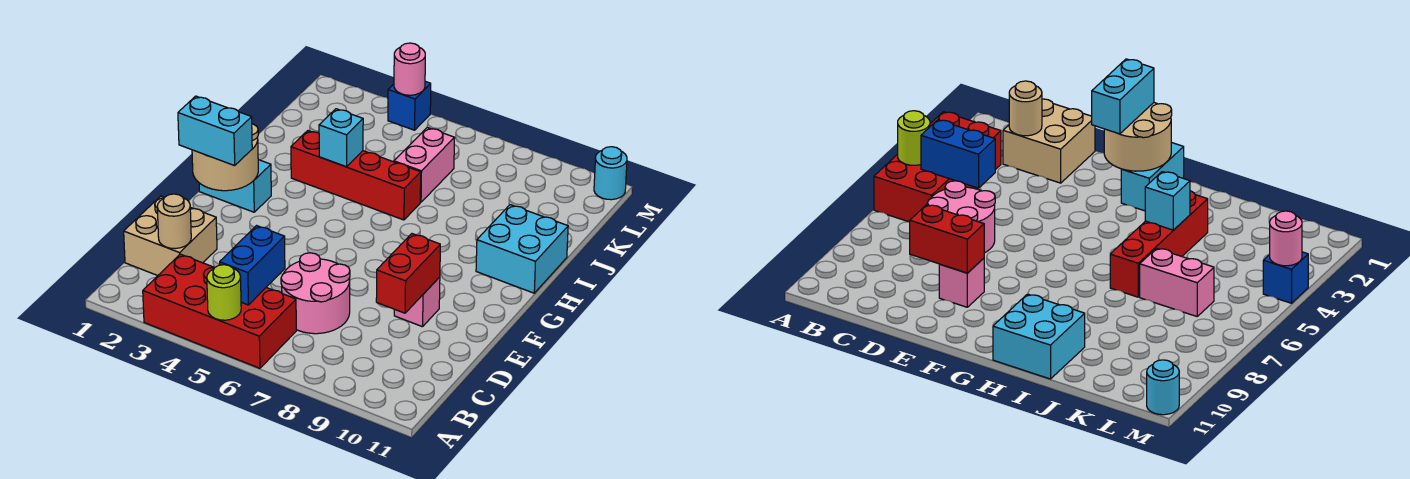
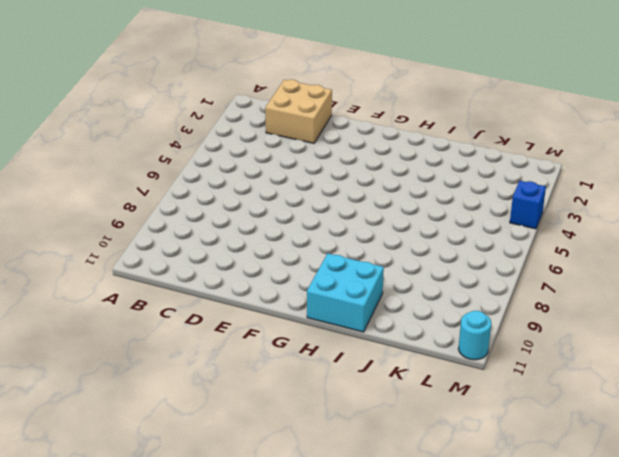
none -> red 2x4 brick [143,254,296,368]
none -> pink 2x2 round brick [281,253,350,334]
none -> pink 1x1 brick [394,277,440,327]

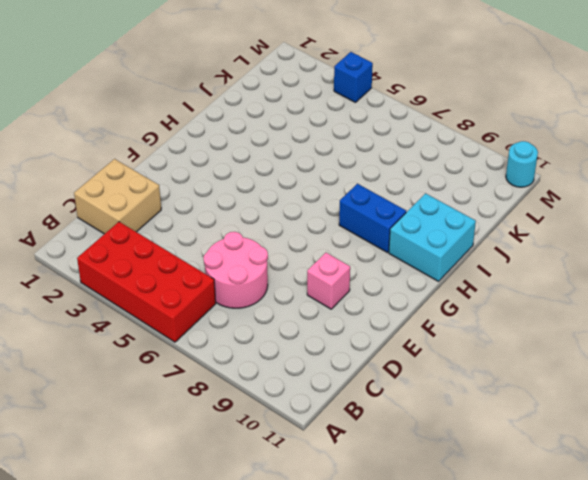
blue 1x2 brick [339,184,406,253] -> blue 1x2 brick turned to [220,226,285,305]
none -> cyan 1x2 brick [199,160,271,212]
none -> red 1x4 brick [291,131,421,220]
none -> pink 1x2 brick [394,128,455,202]

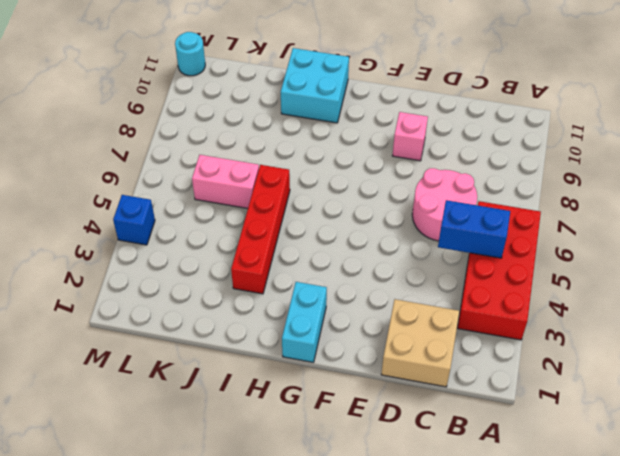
none -> lime 1x1 round brick [207,265,241,320]
none -> tan 1x1 round brick [157,194,191,249]
none -> red 1x2 brick [376,234,440,313]

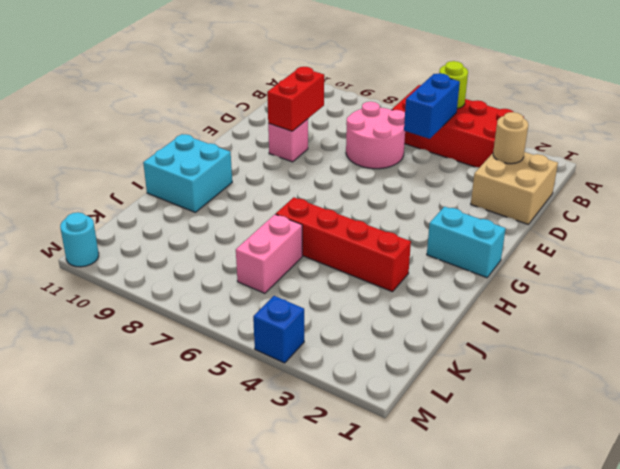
none -> tan 2x2 round brick [192,124,258,191]
none -> cyan 1x1 brick [319,109,363,167]
none -> pink 1x1 round brick [394,43,425,95]

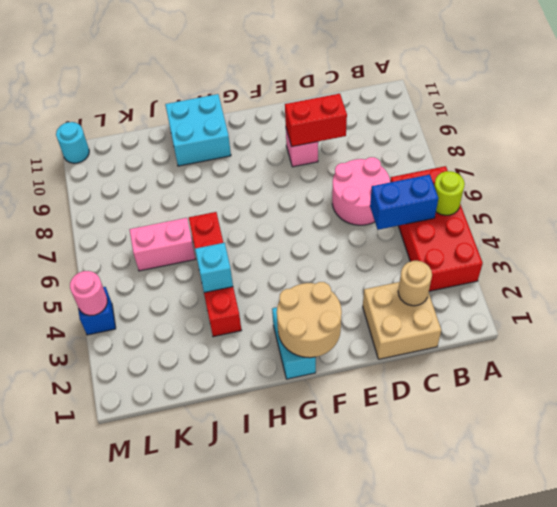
none -> cyan 1x2 brick [178,96,252,166]

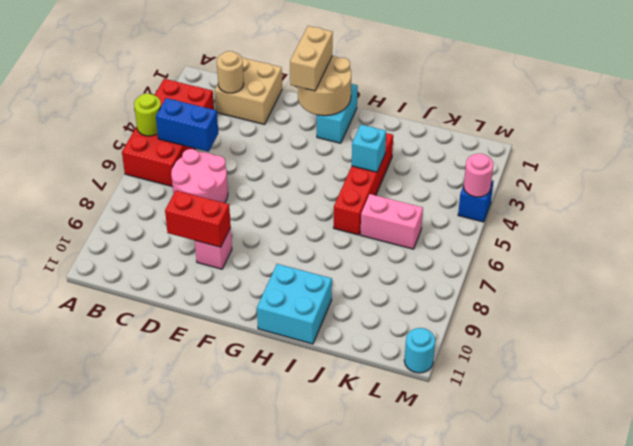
tan 1x2 brick [290,26,333,91] -> cyan 1x2 brick [178,96,252,166]

